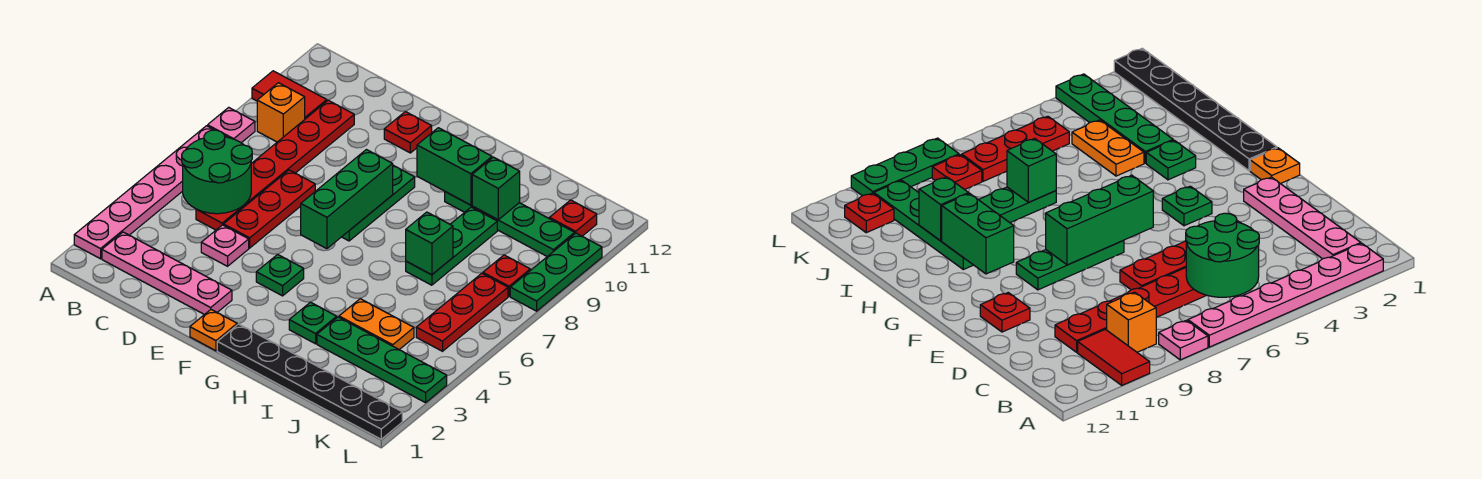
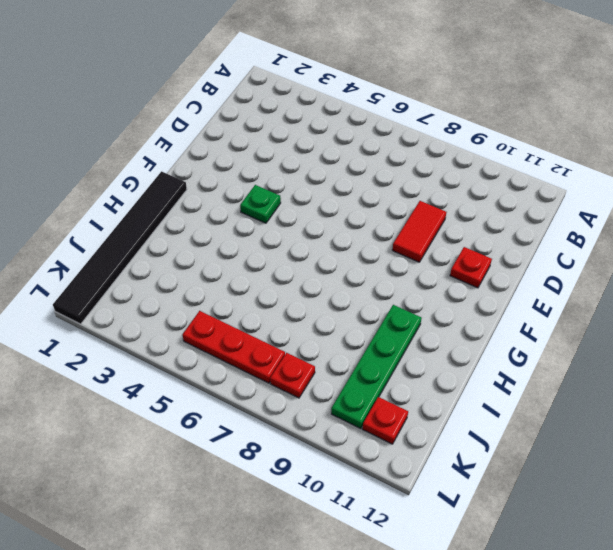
red 1x2 tile [392,201,446,262] -> red 1x2 tile moved to [252,71,327,119]
black 1x6 tile [53,171,187,324] -> black 1x6 plate [217,324,402,439]
none -> pink 1x6 plate [74,126,227,259]
none -> pink 1x1 plate [208,107,255,143]
none -> pink 1x4 plate [102,232,232,315]

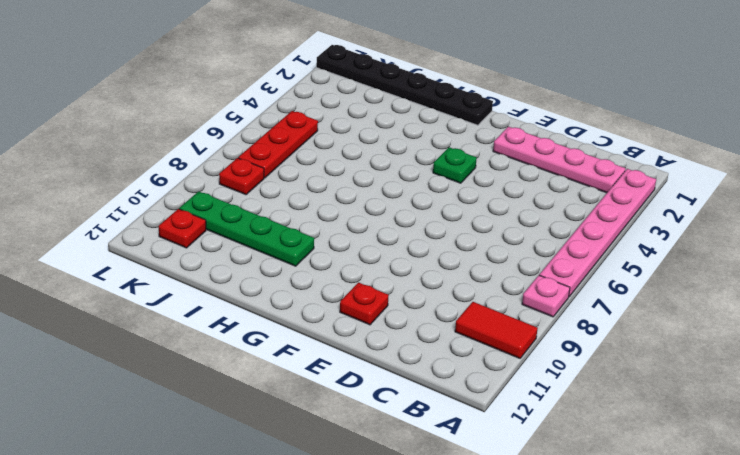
none -> orange 1x1 brick [257,83,305,142]
none -> red 1x6 plate [196,100,354,230]
none -> pink 1x1 plate [201,225,249,266]

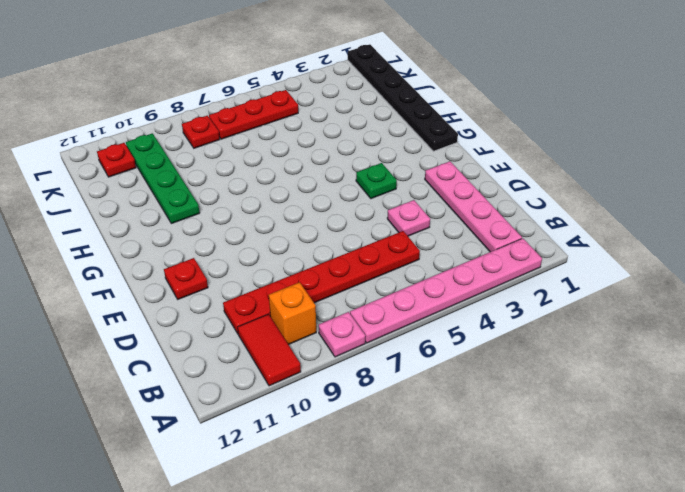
none -> red 1x3 plate [224,170,315,248]
none -> orange 1x1 plate [190,310,237,351]
none -> green 1x3 plate [342,165,415,241]

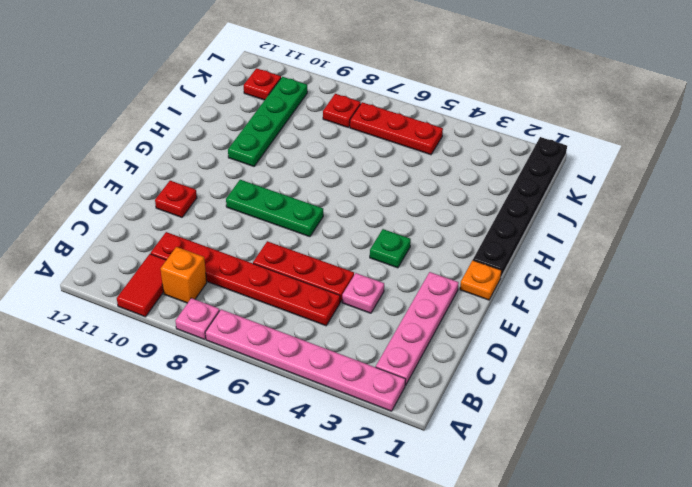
none -> green 1x1 plate [289,302,337,344]
none -> green 1x4 plate [317,317,447,403]
none -> orange 1x2 plate [339,299,414,350]

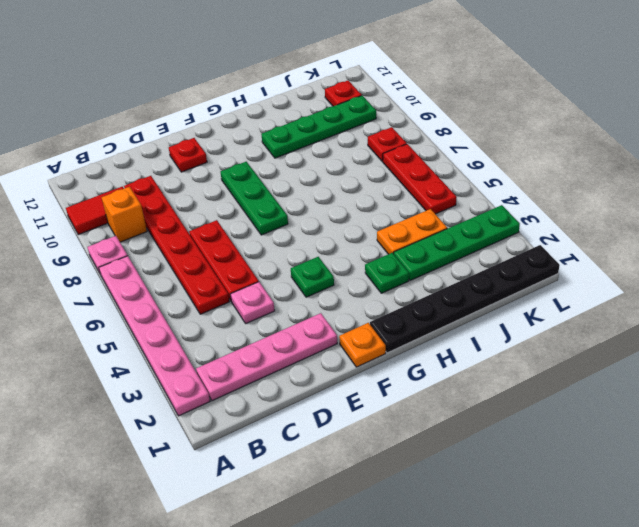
none -> green 1x3 plate [406,207,497,285]
none -> green 1x3 plate [510,233,602,311]
none -> green 2x2 round brick [182,130,252,214]

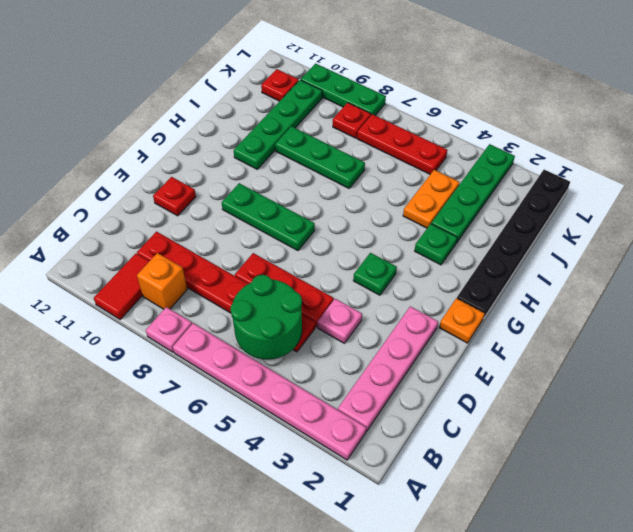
none -> green 1x3 brick [301,150,393,249]
none -> green 1x2 brick [417,128,492,205]
none -> green 1x1 brick [406,212,453,275]

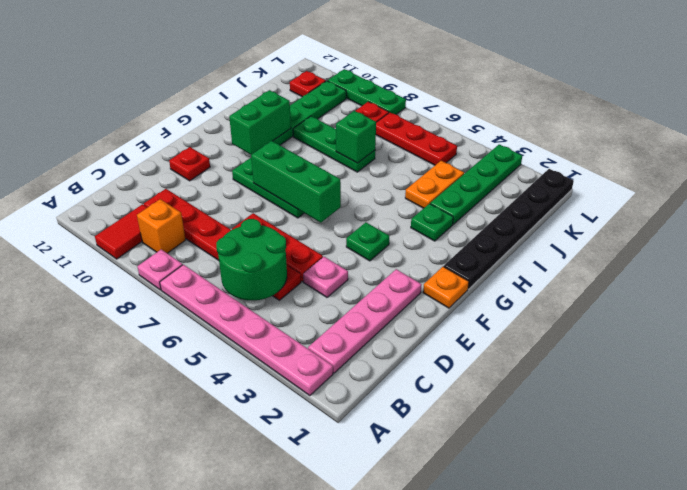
none -> green 1x1 brick [472,157,520,220]

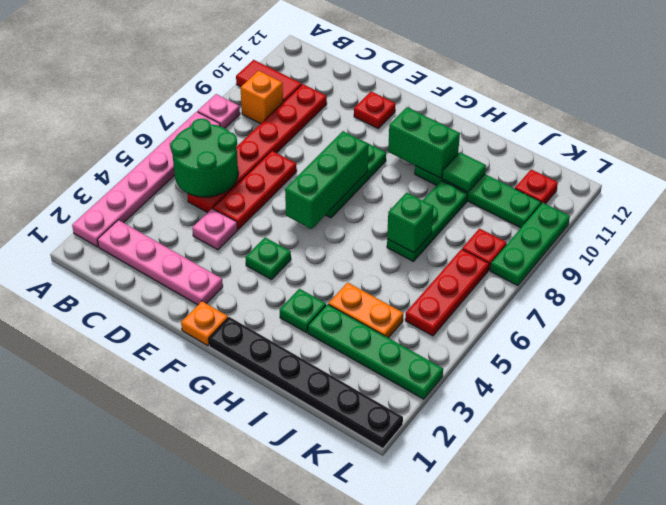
green 1x1 tile [442,152,486,192] -> green 1x1 brick [472,157,520,220]

